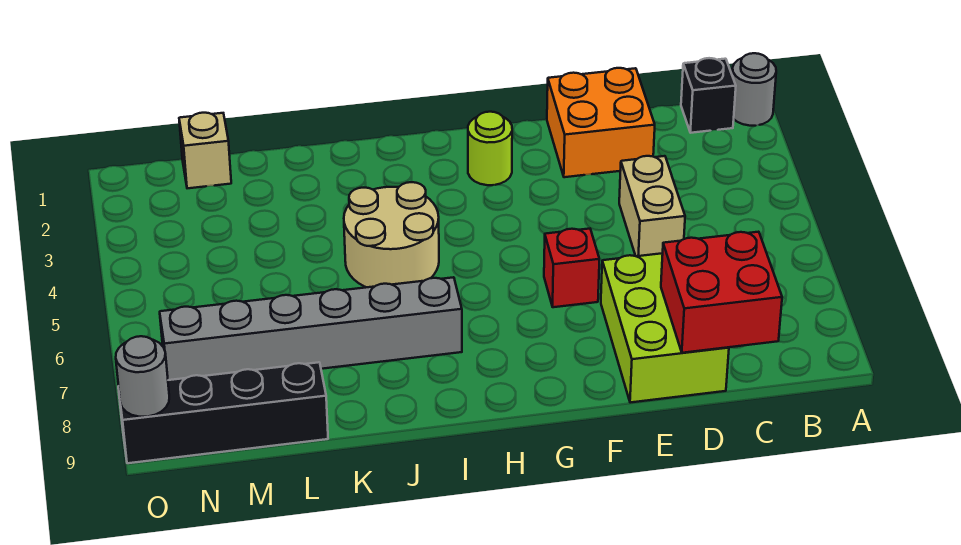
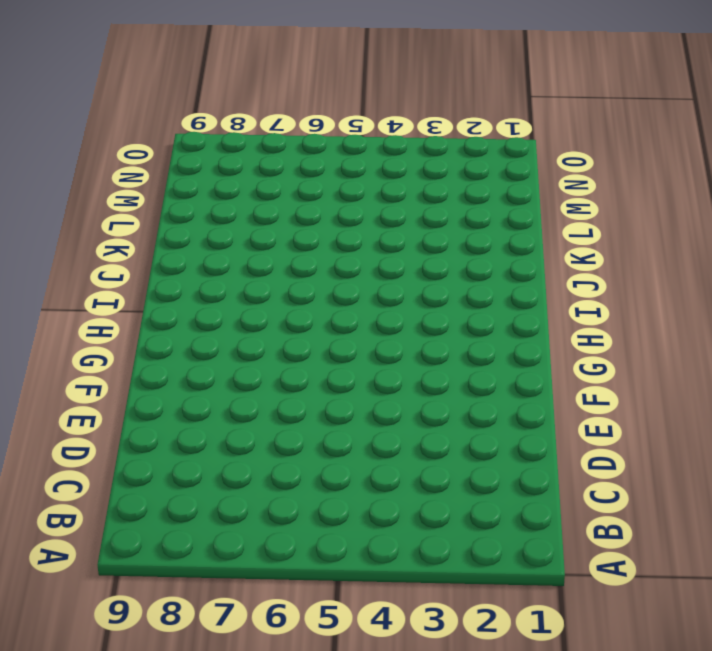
none -> grey 1x1 round brick [732,53,776,126]
none -> black 1x1 brick [681,58,736,133]
none -> orange 2x2 brick [547,68,655,177]

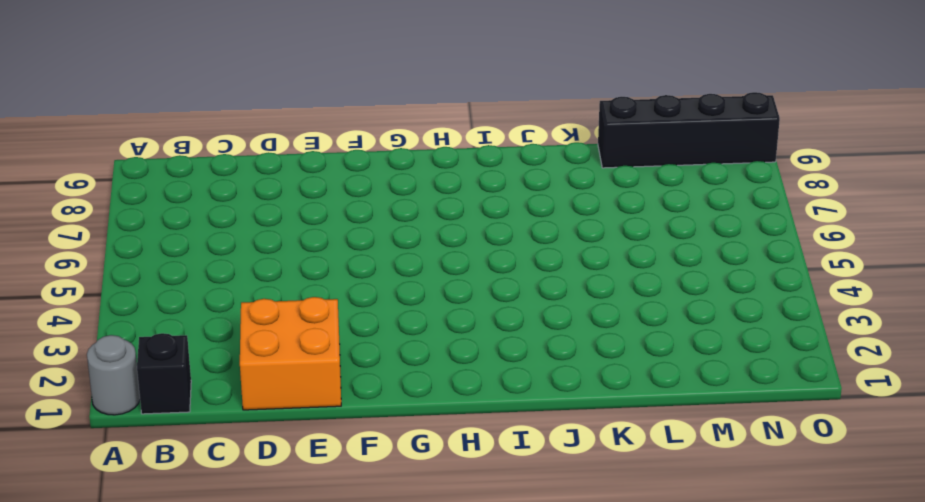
none -> tan 1x2 brick [619,156,685,256]
none -> lime 2x3 brick [601,253,729,403]
none -> red 1x1 brick [544,229,599,307]

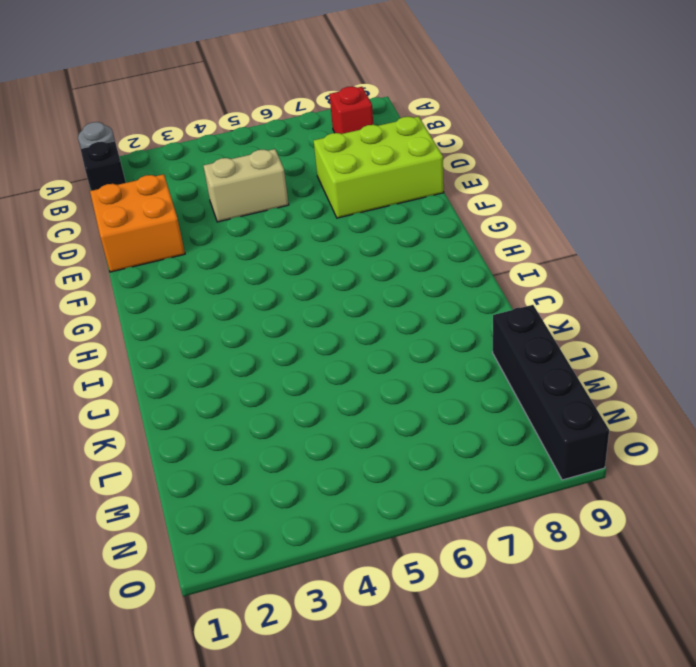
red 1x1 brick [330,86,373,134] -> red 1x1 brick moved to [544,229,599,307]
none -> lime 1x1 round brick [468,112,512,185]
none -> tan 2x2 round brick [344,182,439,287]
none -> grey 1x6 brick [160,277,462,380]

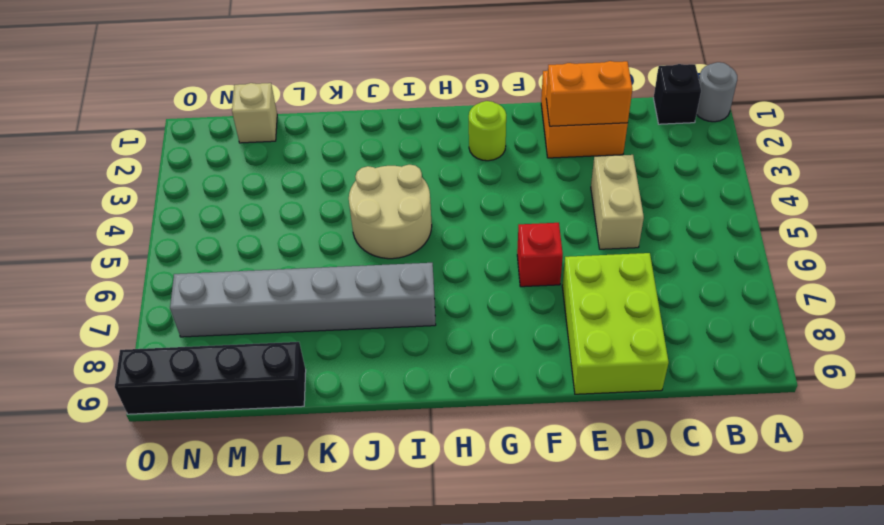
orange 1x2 brick [546,61,632,126] -> none
none -> red 2x2 brick [661,232,782,353]
none -> grey 1x1 round brick [116,336,169,417]

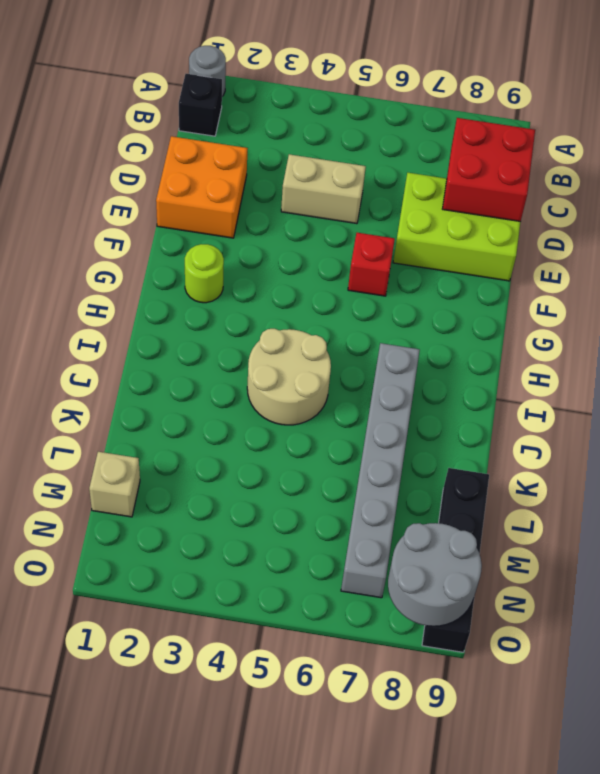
grey 2x2 round brick [388,523,482,626] -> grey 1x1 round brick [116,336,169,417]

